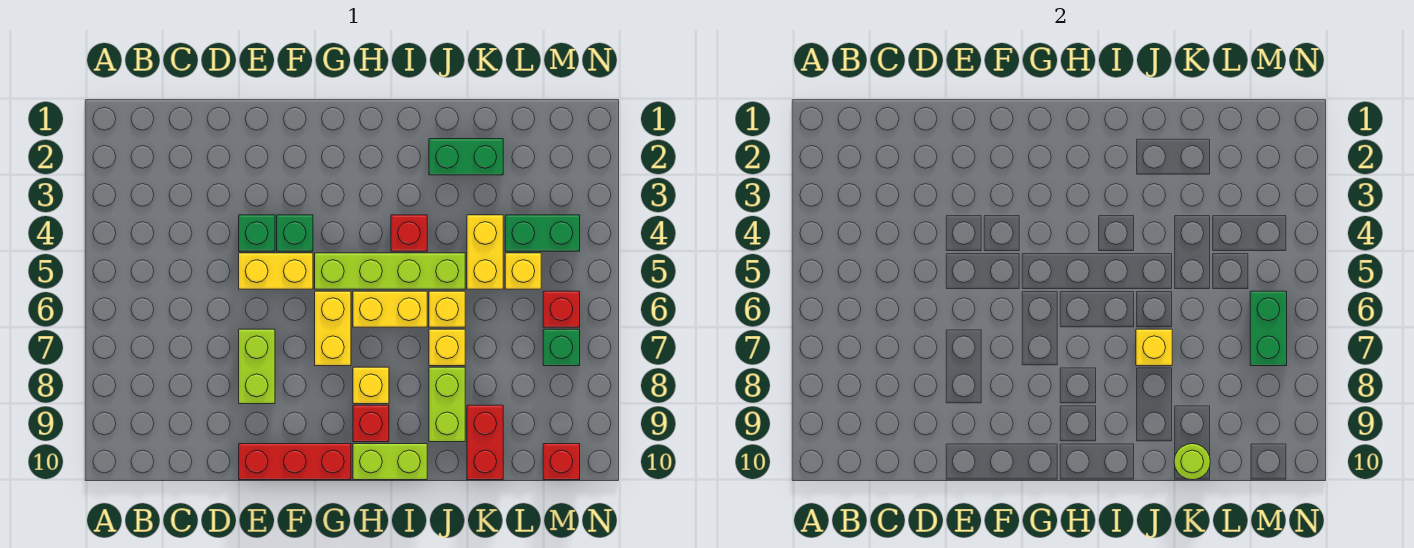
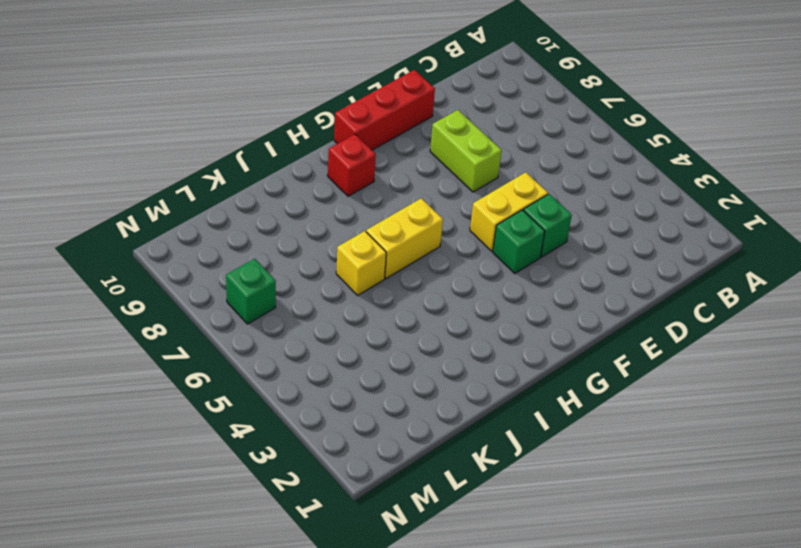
none -> lime 1x4 brick [315,253,465,289]
none -> yellow 1x2 brick [315,291,351,366]
none -> yellow 1x1 brick [353,367,389,404]

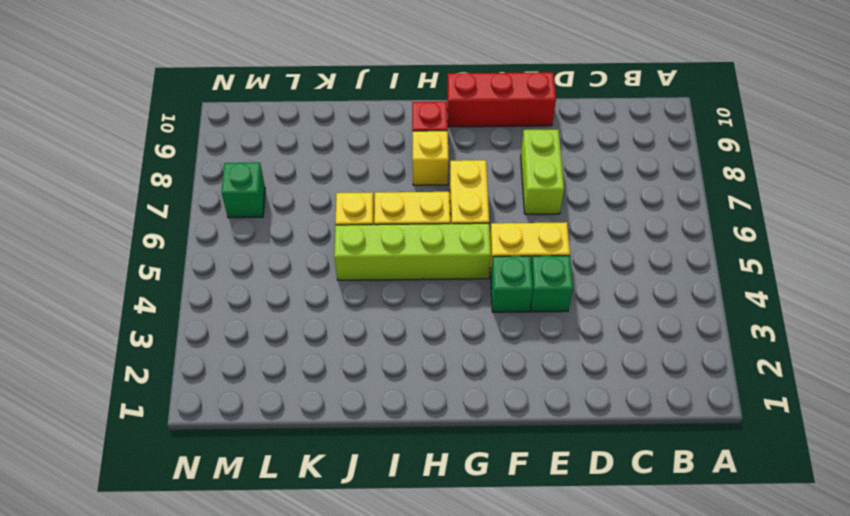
none -> lime 1x2 brick [353,444,427,480]
none -> red 1x1 brick [391,215,427,251]
none -> green 1x2 brick [429,139,503,175]

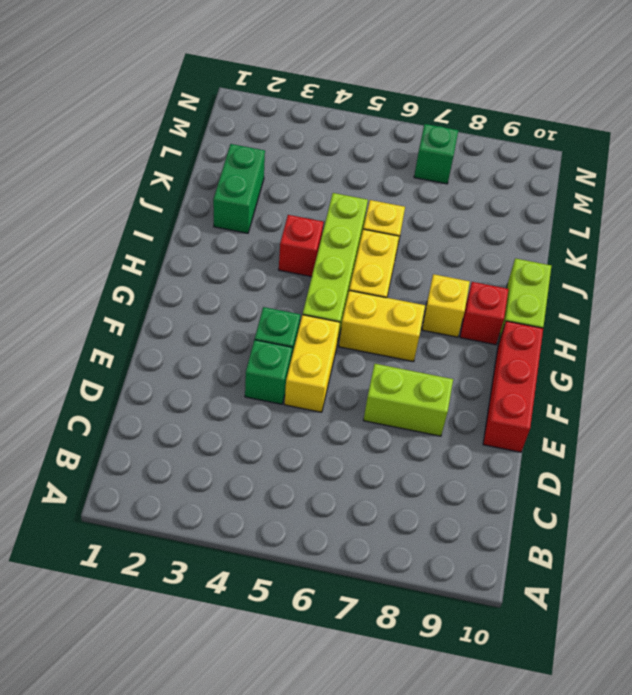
none -> yellow 1x1 brick [429,329,465,366]
none -> lime 1x2 brick [429,367,465,442]
none -> yellow 1x2 brick [467,215,503,289]

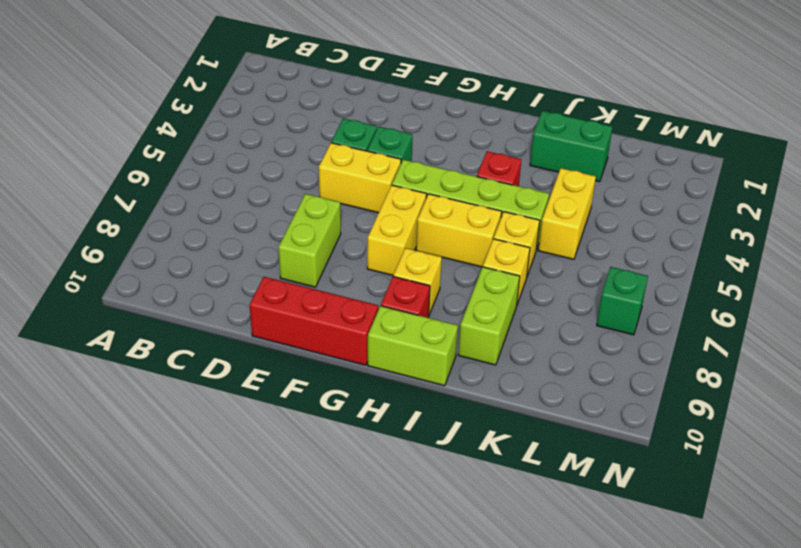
none -> red 1x2 brick [467,405,503,480]
none -> green 1x2 brick [505,215,580,251]
none -> yellow 1x1 brick [505,253,541,289]

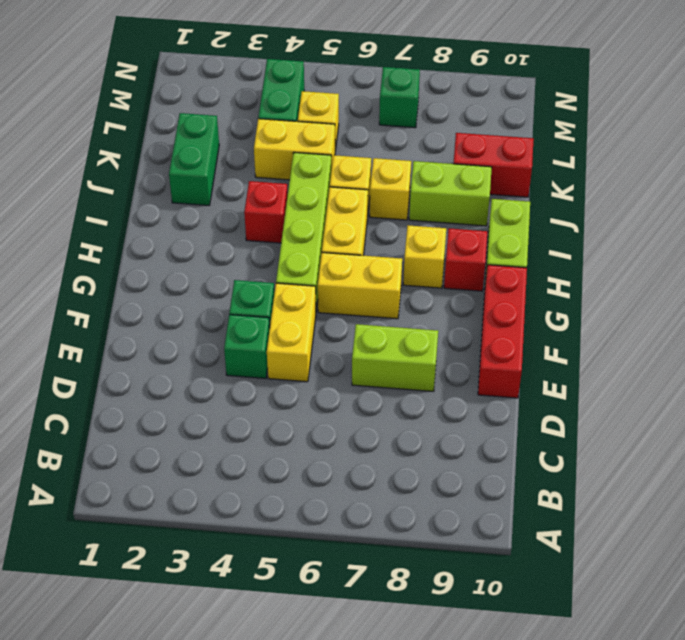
none -> red 1x1 brick [543,291,580,327]
none -> red 1x1 brick [543,444,580,480]
none -> yellow 1x1 brick [1136,329,1172,366]

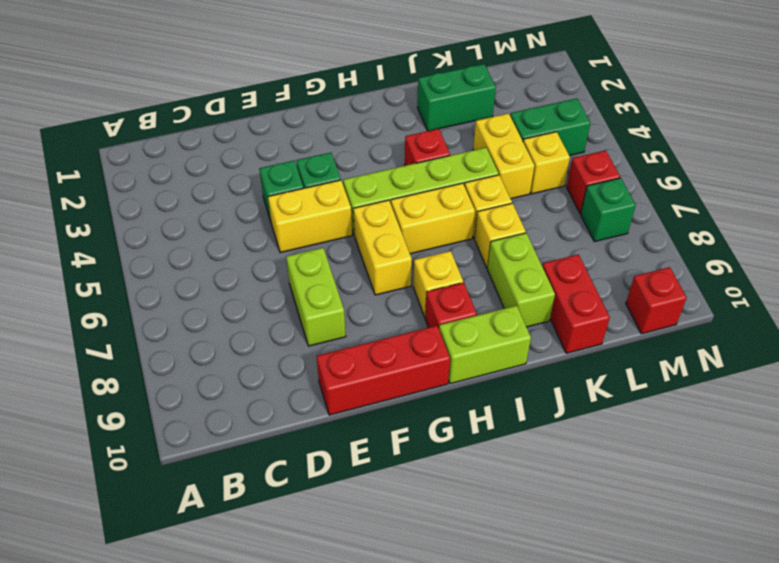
none -> yellow 1x1 brick [1136,329,1172,366]
none -> lime 1x1 round brick [1174,444,1210,480]
none -> green 1x2 brick [1250,291,1287,366]

